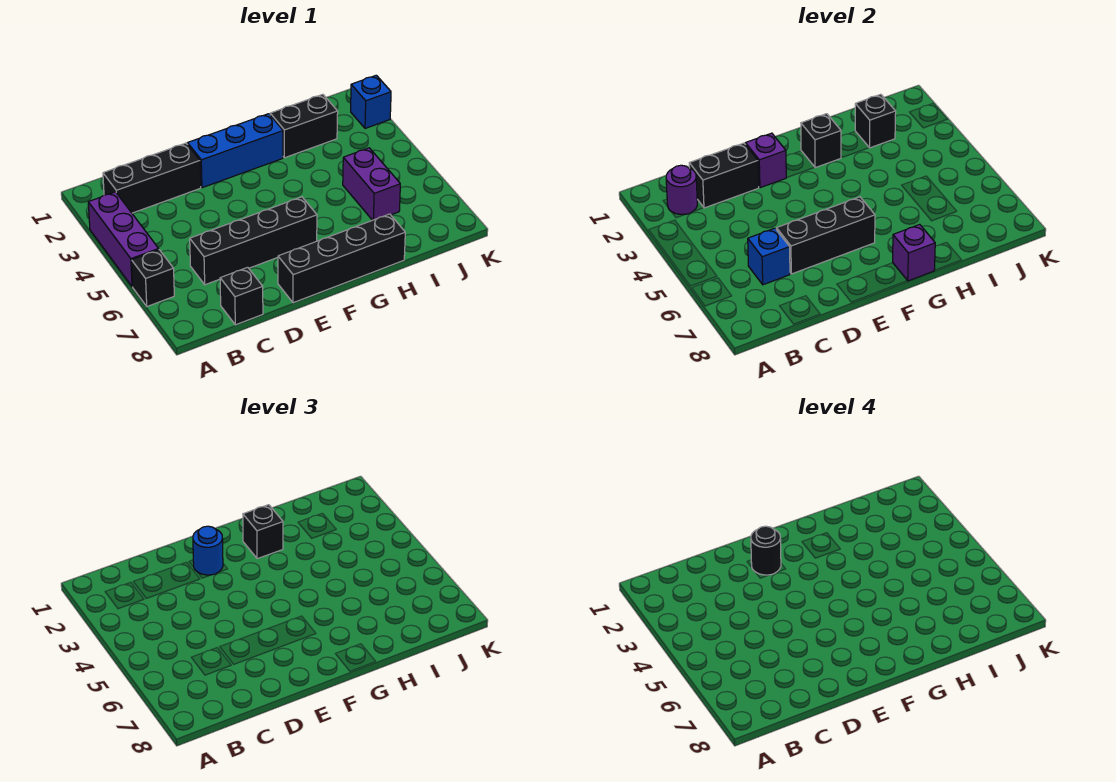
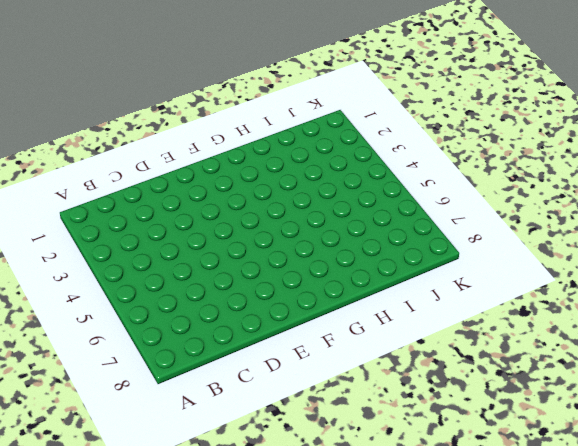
none -> purple 1x3 brick [88,192,159,287]
none -> black 1x1 brick [132,250,174,306]
none -> black 1x3 brick [103,143,201,213]

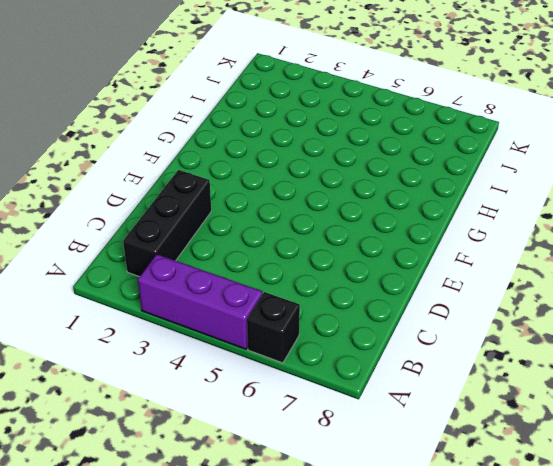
none -> black 1x4 brick [190,197,317,285]
none -> black 1x1 brick [220,267,263,325]
none -> blue 1x3 brick [188,114,283,188]

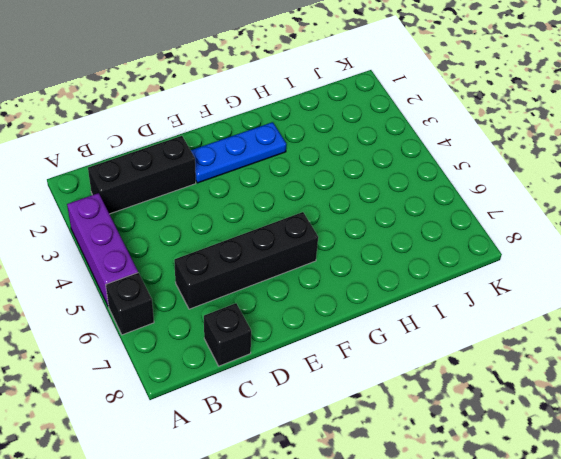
blue 1x3 plate [191,122,286,183] -> blue 1x3 brick [188,114,283,188]
none -> black 1x4 brick [278,214,405,303]
none -> black 1x2 brick [270,94,338,158]
none -> purple 1x2 brick [343,148,400,220]

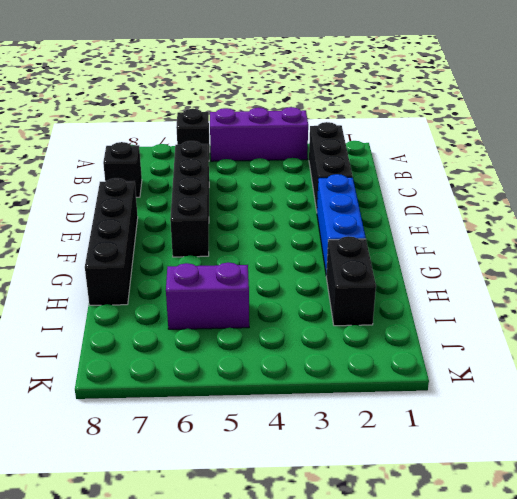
none -> blue 1x1 brick [351,75,391,128]
none -> purple 1x1 round brick [666,165,697,214]
none -> black 1x2 brick [689,143,759,208]

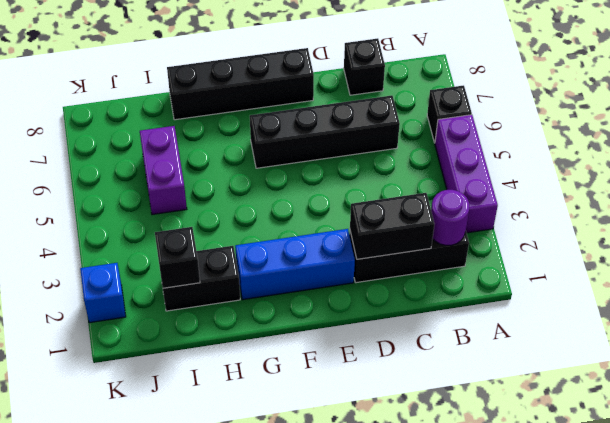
none -> blue 1x1 brick [748,228,790,285]
none -> black 1x3 brick [776,197,875,274]
none -> purple 1x1 brick [746,133,786,188]

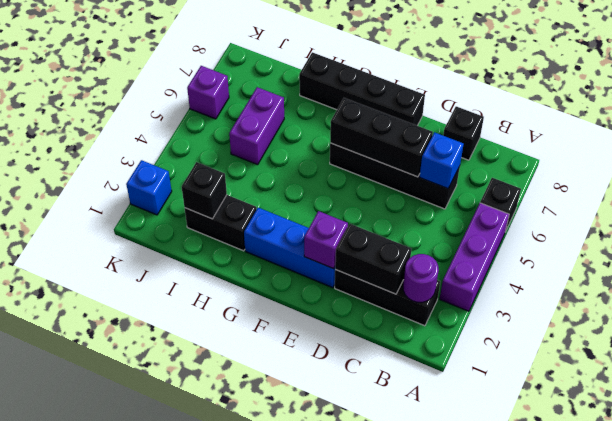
purple 1x1 brick [187,66,229,119] -> purple 1x1 brick moved to [893,225,935,281]
none -> black 1x1 brick [801,114,841,168]
none -> blue 1x1 round brick [193,526,223,575]
none -> black 1x1 brick [243,505,283,559]

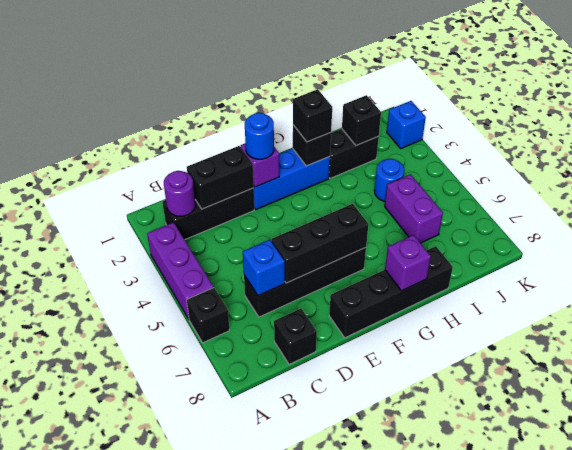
blue 1x1 round brick [374,159,404,201] -> none
none -> black 1x1 round brick [751,526,781,575]

